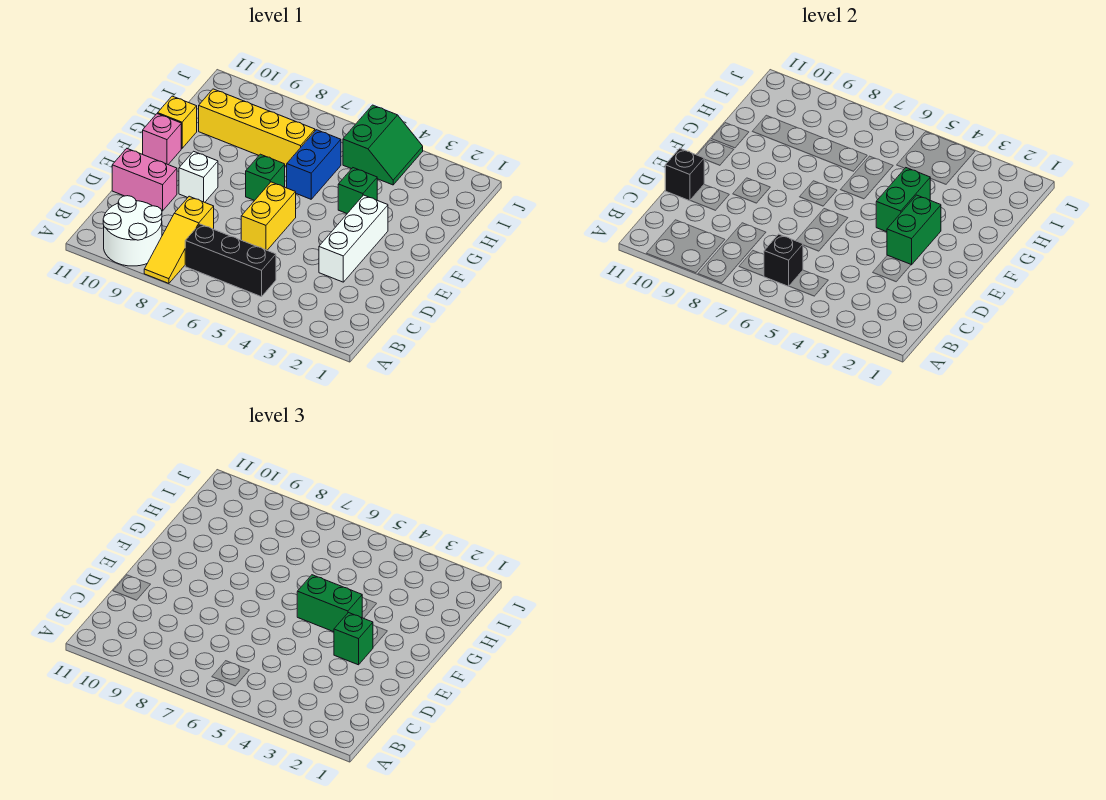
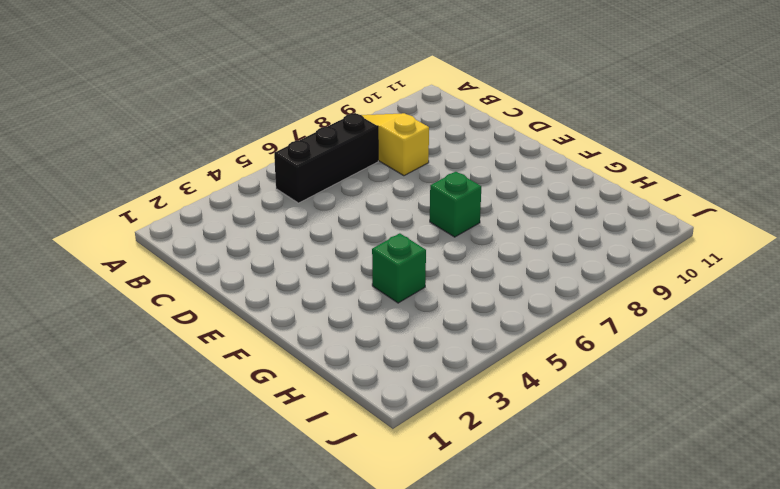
none -> white 2x2 round brick [103,196,162,266]
none -> white 1x3 brick [319,195,388,282]
none -> yellow 1x2 brick [241,182,296,250]

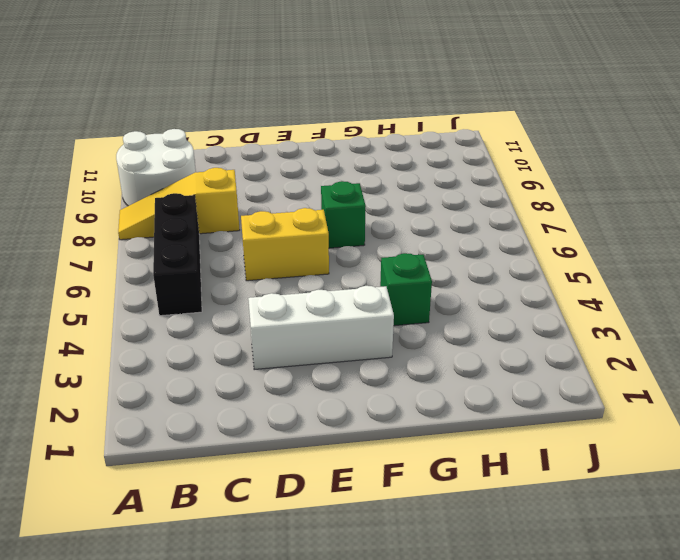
none -> pink 1x2 brick [112,149,177,211]
none -> white 1x1 brick [179,151,218,202]
none -> pink 1x1 brick [143,114,181,164]

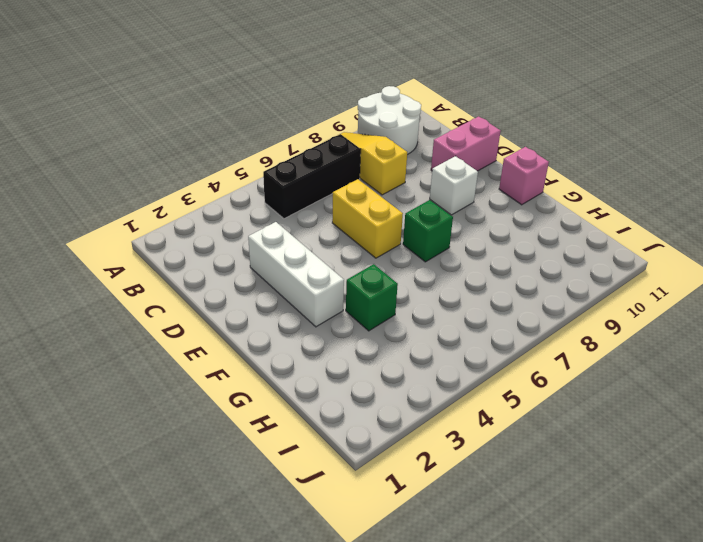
none -> blue 1x2 brick [287,130,341,199]
none -> yellow 1x1 brick [158,96,197,148]
none -> yellow 1x4 brick [199,89,315,166]

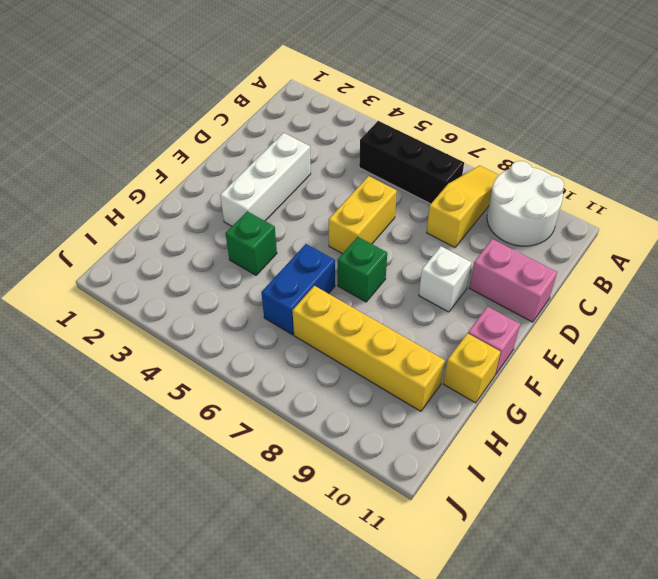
none -> green 2x2 slope [343,105,423,185]
none -> black 1x1 brick [764,234,803,286]
none -> black 1x1 brick [665,149,704,201]

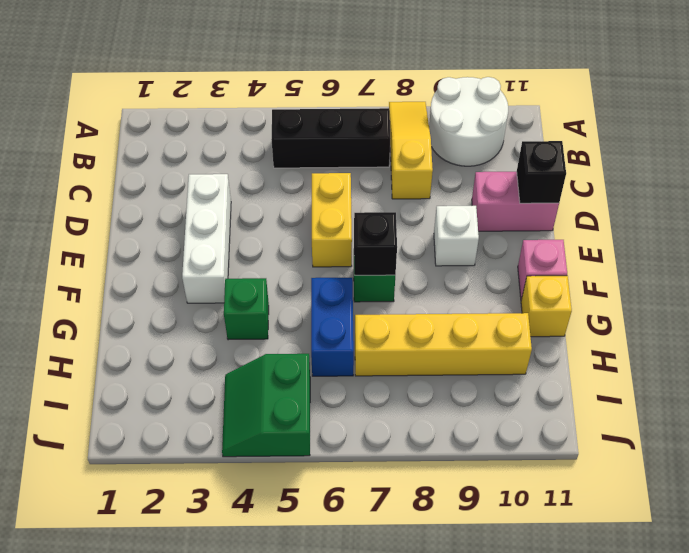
black 1x1 brick [354,212,397,275] -> black 1x1 brick moved to [764,234,803,286]
none -> green 1x2 brick [887,195,941,265]
none -> green 1x2 brick [876,168,931,232]
none -> green 1x1 brick [334,613,373,665]

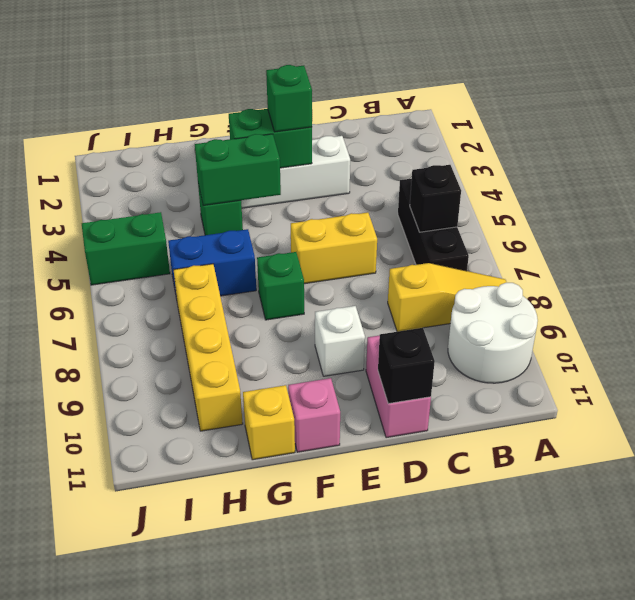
none -> green 1x2 brick [297,575,362,632]

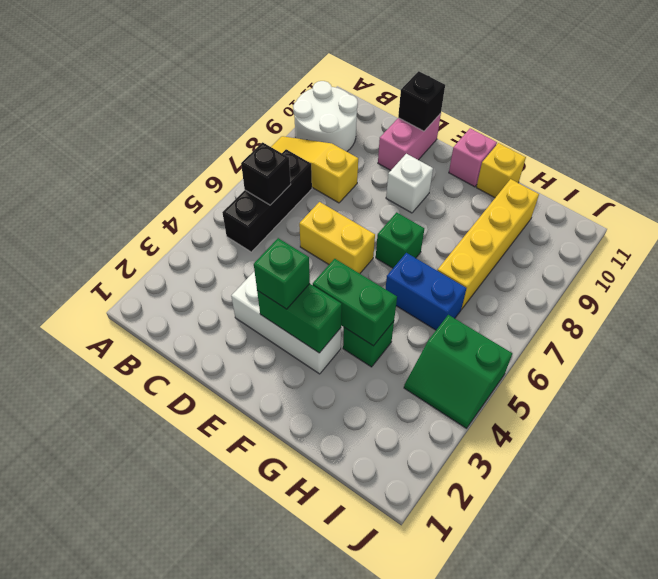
none -> green 1x2 brick [297,575,362,632]

